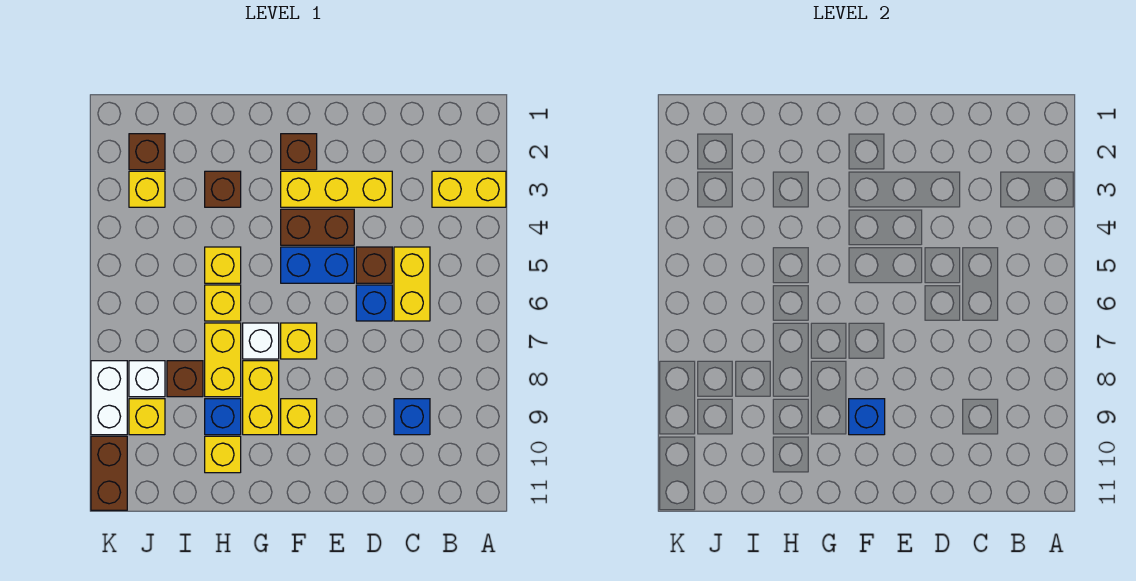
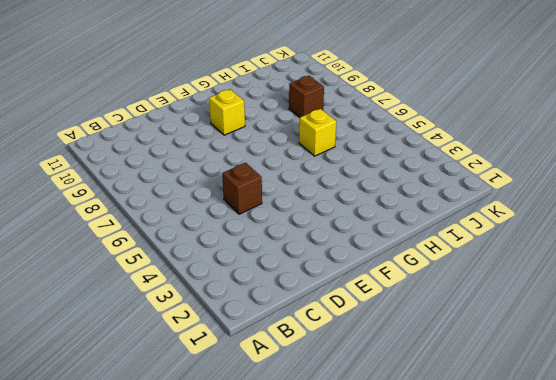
none -> yellow 1x2 brick [432,171,506,207]
none -> yellow 1x2 brick [394,247,430,321]
none -> blue 1x1 brick [394,399,430,435]

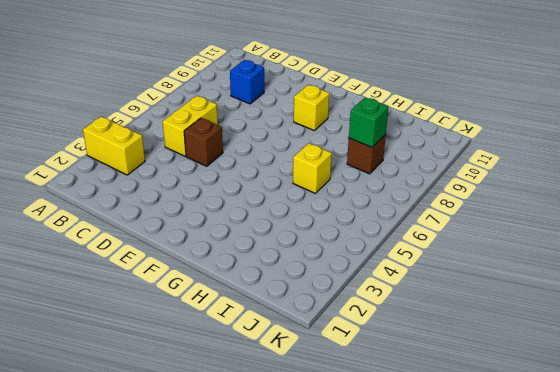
green 1x1 brick [349,98,389,147] -> none
none -> yellow 1x3 brick [281,171,392,207]
none -> blue 1x1 brick [356,285,392,321]
none -> brown 1x2 brick [281,209,354,245]

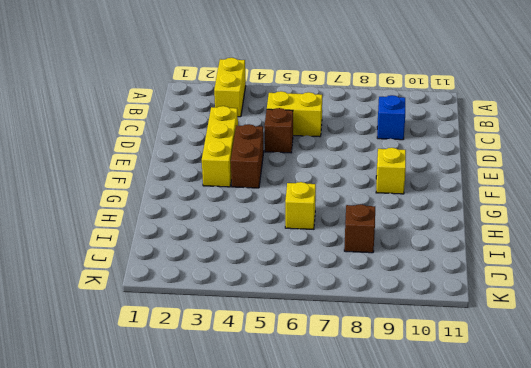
none -> blue 1x1 brick [356,285,392,321]
none -> blue 1x2 brick [281,247,354,283]
none -> brown 1x1 brick [281,134,317,170]

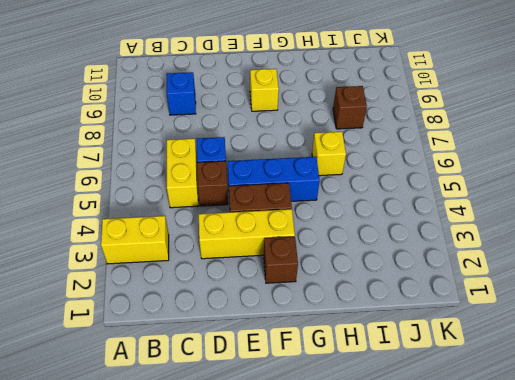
blue 1x3 brick [228,157,320,201] -> blue 1x2 brick [281,247,354,283]
none -> yellow 1x1 brick [281,323,317,359]
none -> white 1x1 brick [243,323,279,359]
none -> yellow 1x2 brick [243,361,279,435]

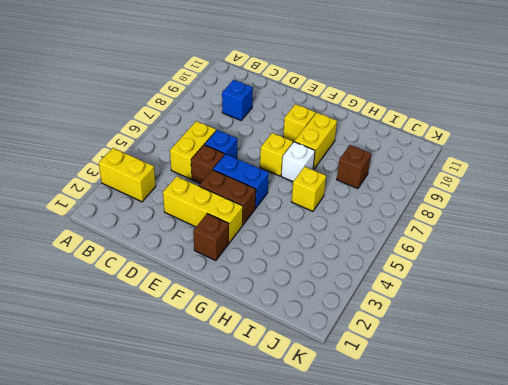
none -> brown 1x1 brick [205,171,241,207]
none -> yellow 1x1 brick [205,247,241,283]
none -> yellow 1x2 brick [205,323,241,397]

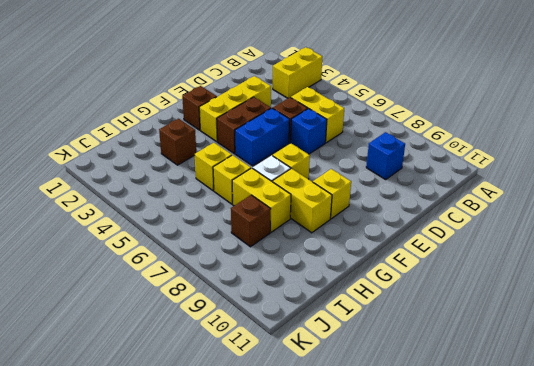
none -> blue 1x1 brick [205,399,241,435]
none -> yellow 1x1 brick [205,436,241,473]
none -> brown 1x1 brick [129,134,165,170]

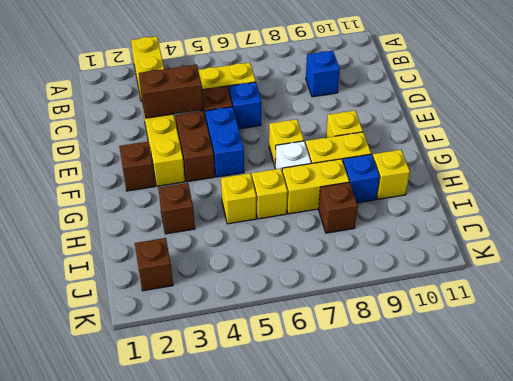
brown 1x2 brick [139,65,203,118] -> brown 1x2 brick moved to [91,436,127,510]
none -> yellow 1x1 brick [129,171,165,207]
none -> white 1x1 brick [129,361,165,397]
none -> yellow 1x1 brick [129,399,165,435]

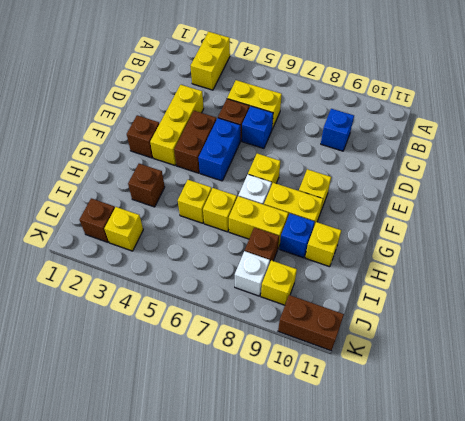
none -> white 1x2 brick [91,361,127,435]
none -> blue 1x1 brick [849,399,885,435]

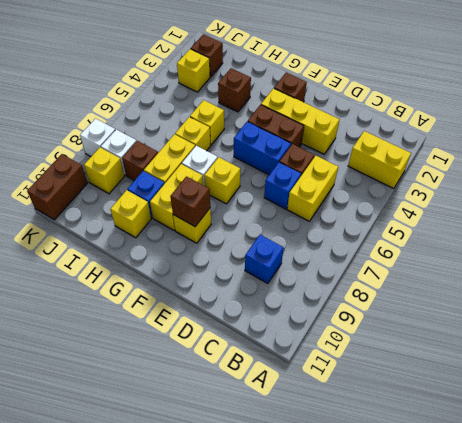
brown 1x1 brick [170,176,210,227] -> blue 1x1 brick [849,399,885,435]
white 1x1 brick [80,119,115,156] -> white 1x2 brick [91,361,127,435]

